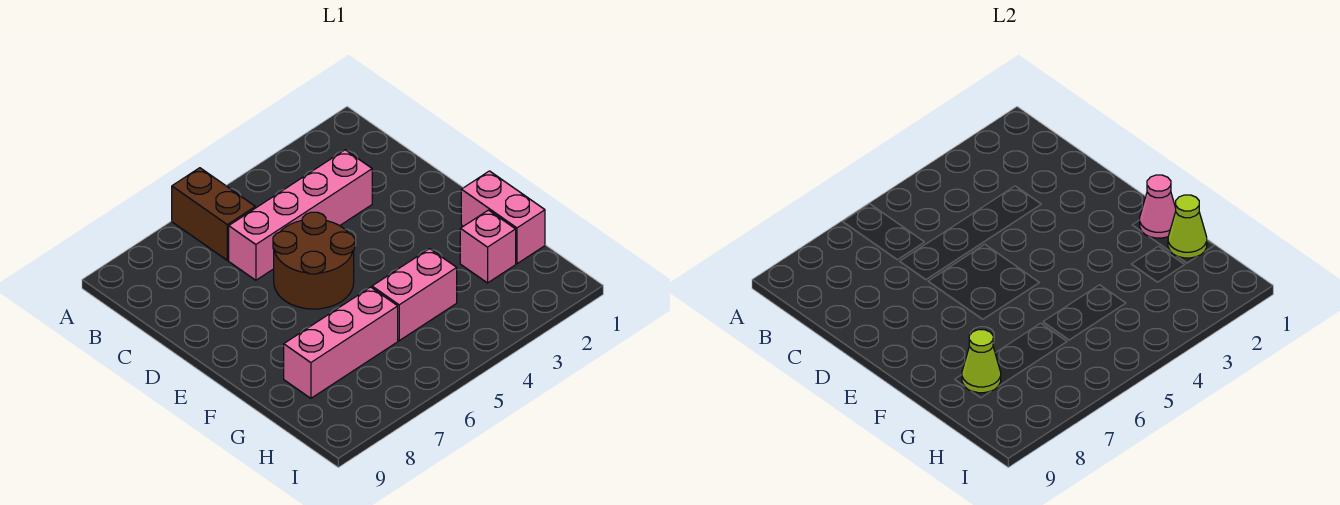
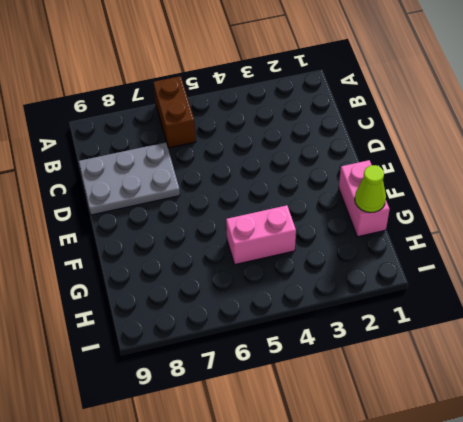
grey 2x3 plate [79,142,180,215] -> none
none -> pink 1x4 brick [229,150,372,280]
none -> brown 2x2 round brick [273,212,355,309]

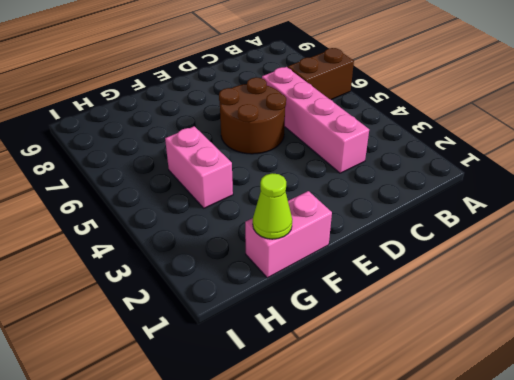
none -> pink 1x1 brick [460,210,516,283]
none -> pink 1x3 brick [284,287,398,398]

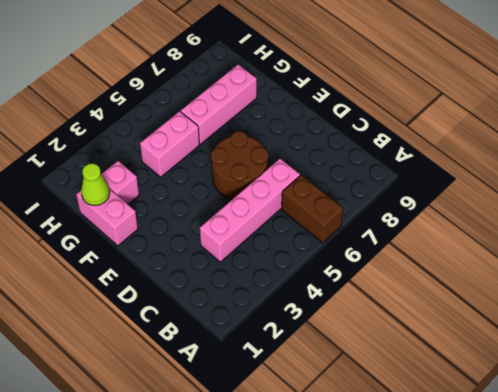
none -> pink 1x1 cone [1140,175,1176,238]
none -> lime 1x1 cone [962,330,1001,393]

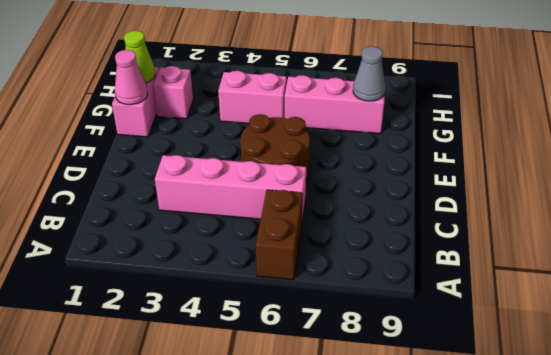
grey 1x1 cone [353,46,385,101] -> lime 1x1 cone [962,330,1001,393]

